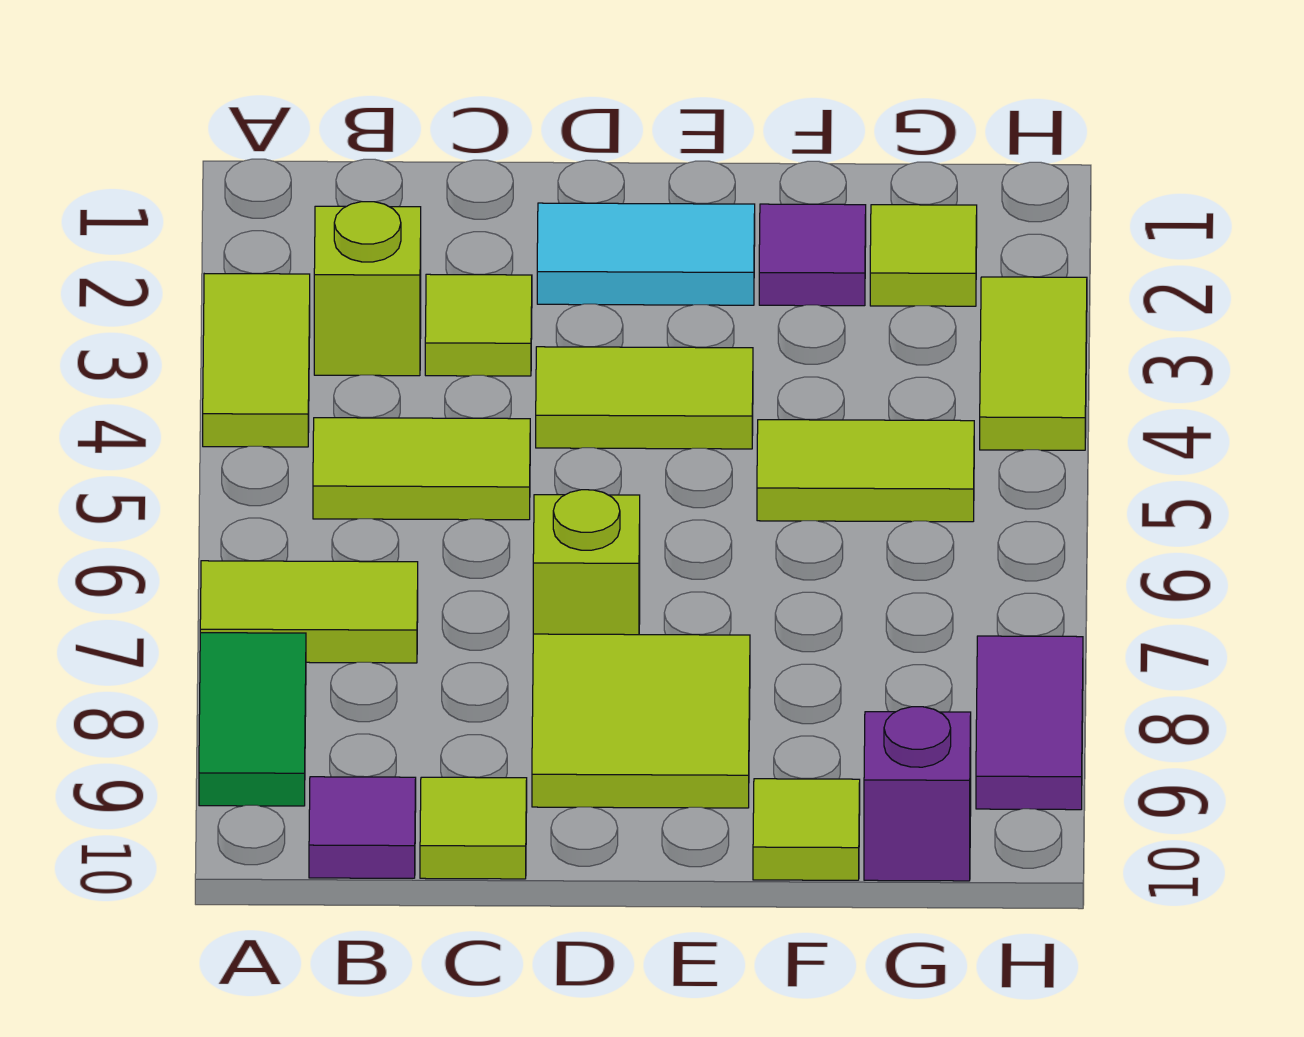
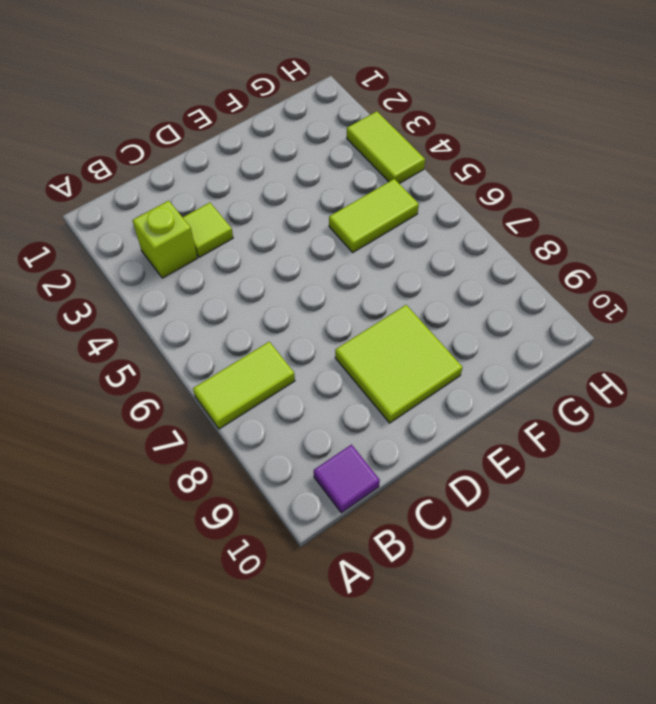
none -> lime 1x2 tile [203,274,310,447]
none -> green 1x2 tile [199,633,306,806]
none -> lime 1x2 tile [313,418,530,520]

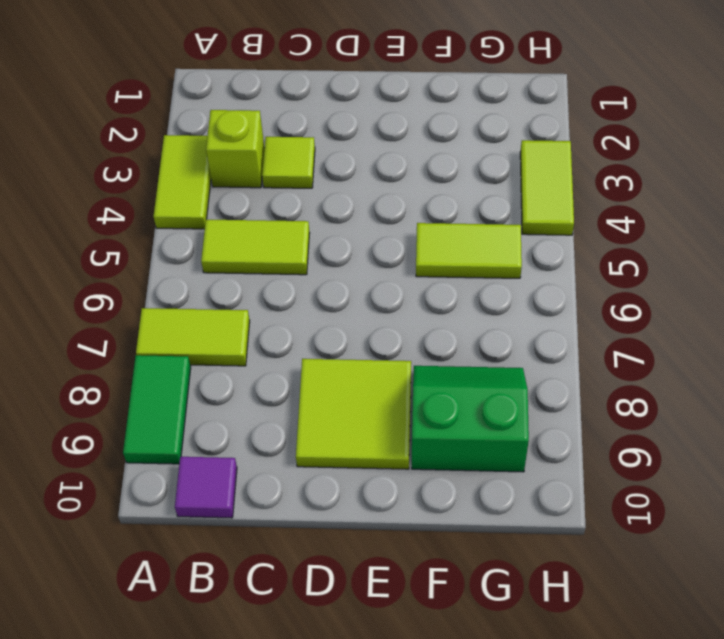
green 2x2 slope [412,366,529,472] -> none
none -> lime 1x1 tile [420,777,527,879]
none -> cyan 1x2 tile [537,203,755,305]
none -> lime 1x2 tile [536,347,753,449]

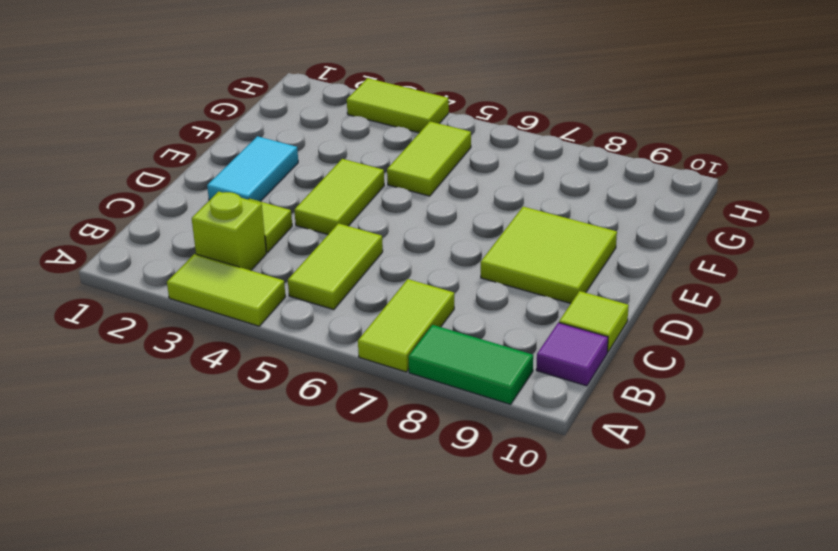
none -> lime 1x1 brick [533,490,640,635]
none -> purple 1x1 tile [759,204,866,306]
none -> lime 1x1 tile [753,779,860,880]

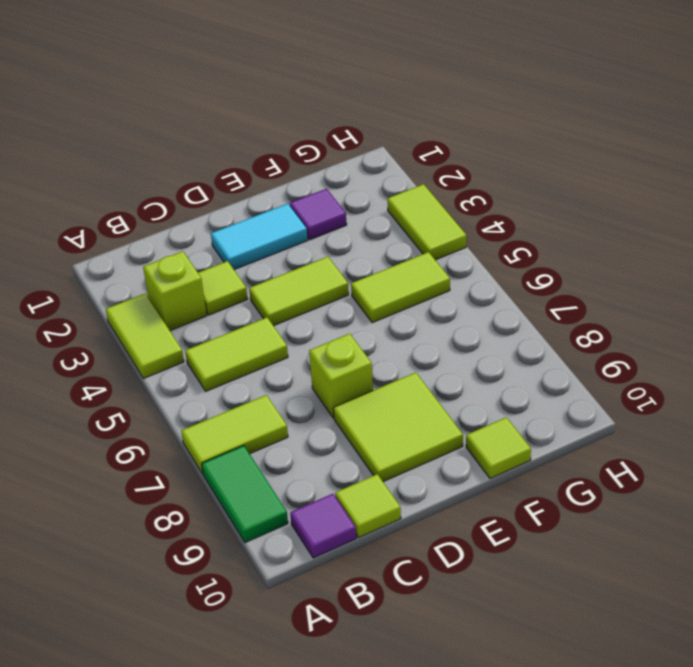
none -> lime 1x1 tile [870,205,977,306]
none -> purple 1x1 brick [864,707,971,881]
none -> purple 1x2 tile [976,636,1083,810]

